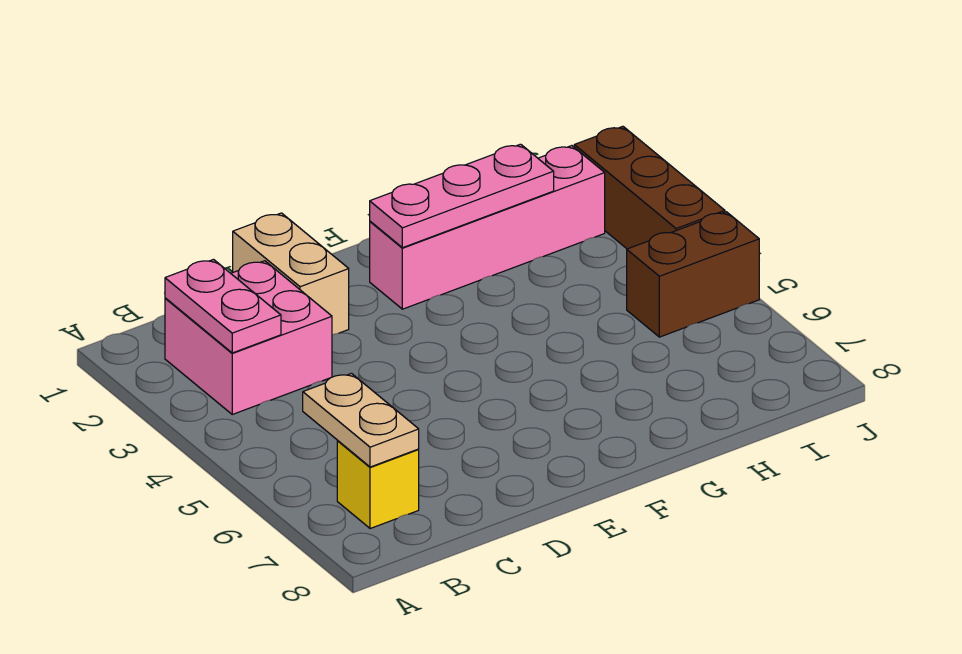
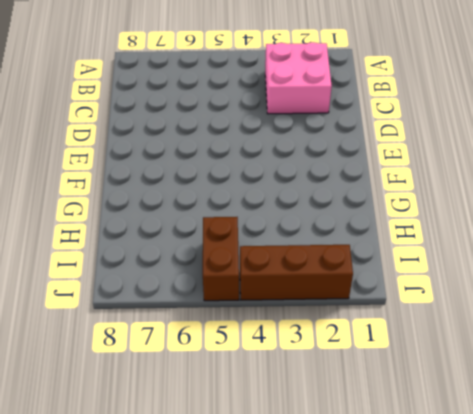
none -> yellow 1x1 brick [337,441,419,529]
none -> tan 1x2 brick [233,213,349,335]

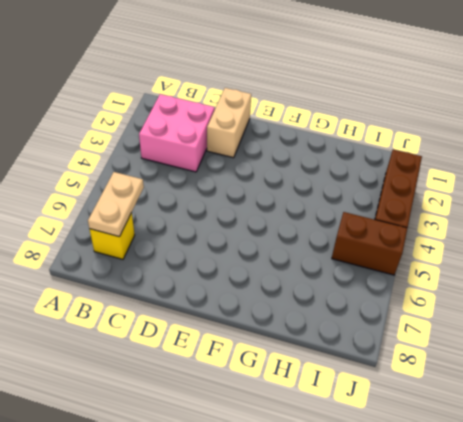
none -> pink 1x4 brick [370,146,605,309]
none -> pink 1x2 plate [165,260,281,353]

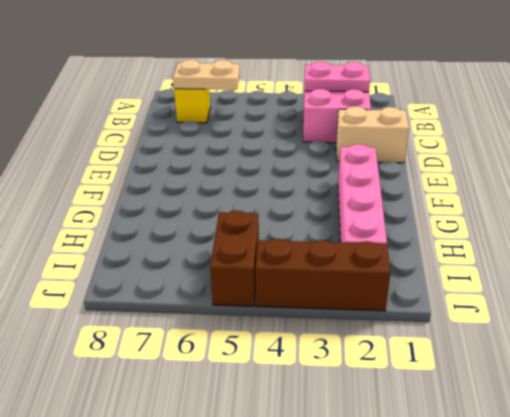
none -> pink 1x3 plate [370,144,554,248]

